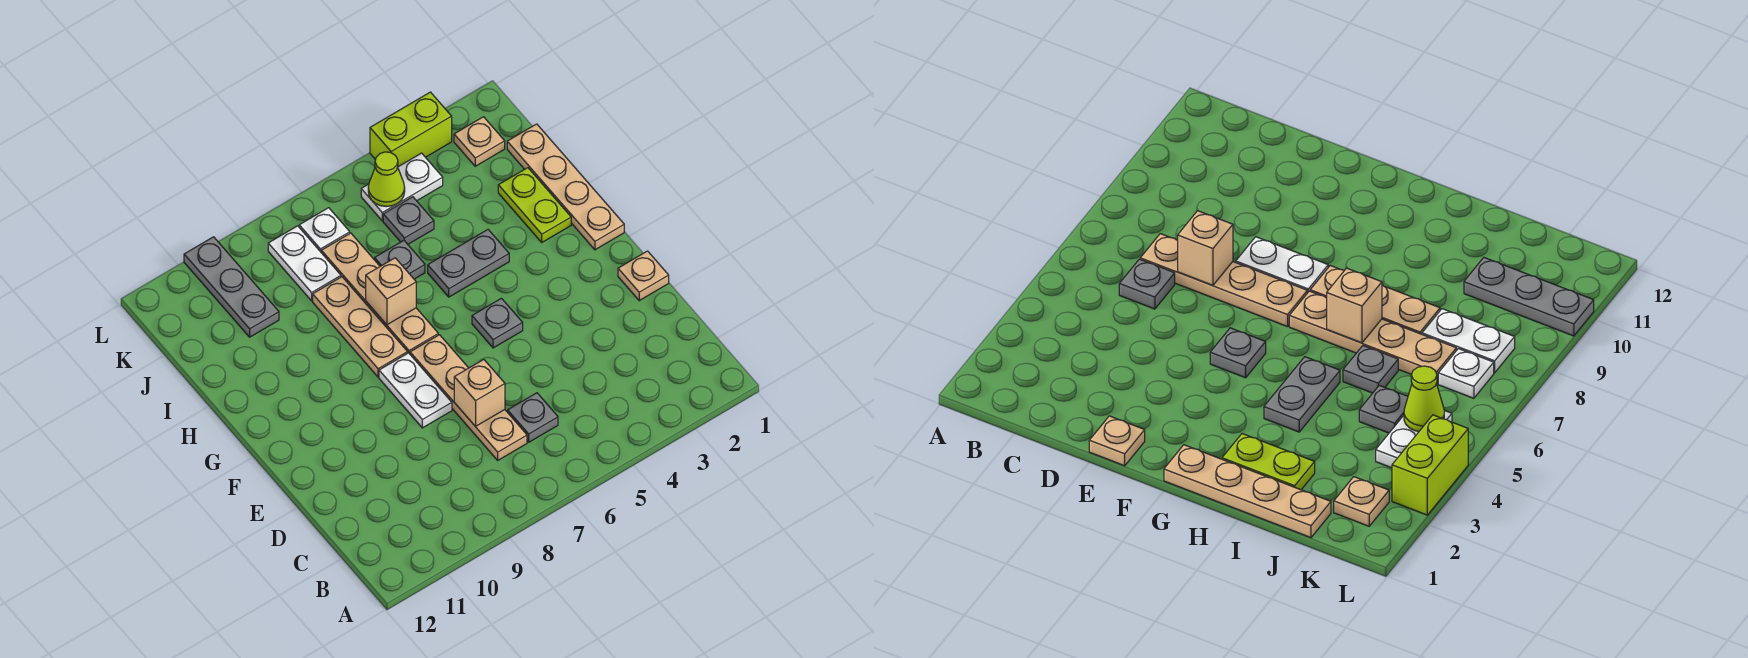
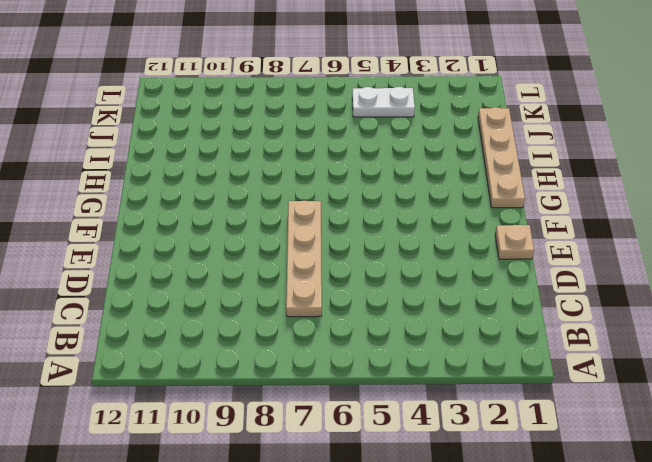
none -> grey 1x1 plate [508,393,558,442]
none -> white 1x2 plate [379,353,452,428]
none -> grey 1x1 plate [472,298,523,348]

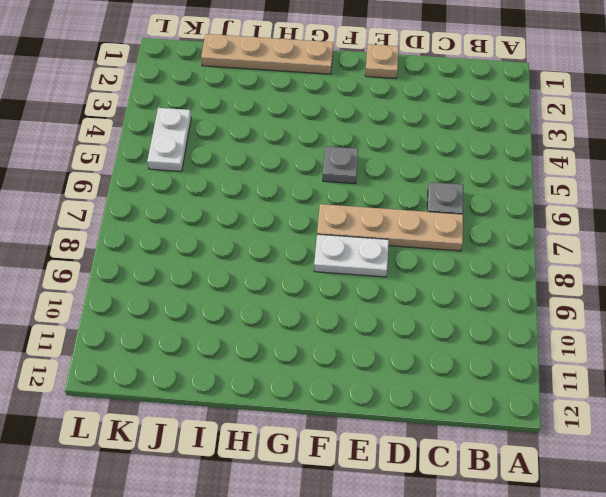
none -> tan 1x4 plate [321,233,438,354]
none -> tan 1x3 plate [313,277,408,377]
none -> lime 1x2 plate [498,168,571,242]

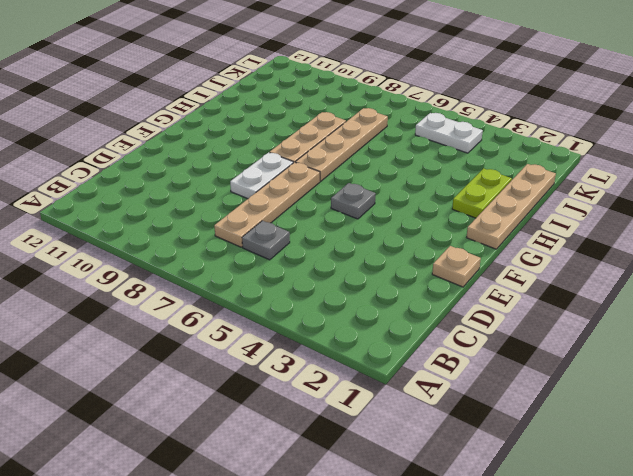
none -> grey 1x2 plate [428,230,509,297]
none -> grey 1x1 plate [375,241,425,279]
none -> grey 1x1 plate [383,197,434,244]

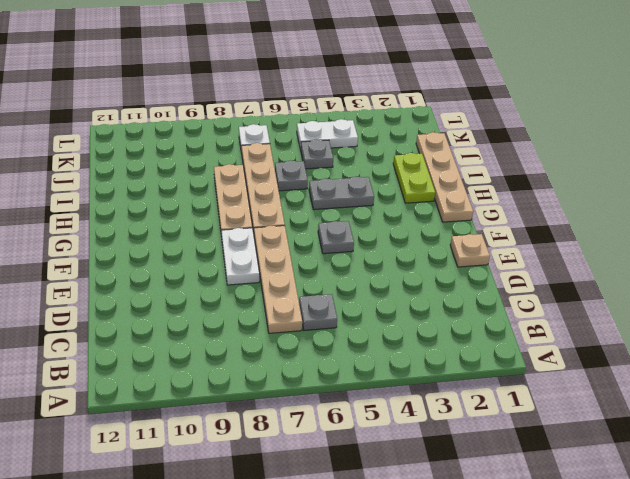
none -> white 1x2 plate [268,226,341,301]
none -> grey 1x3 plate [184,237,279,337]
none -> tan 1x1 plate [454,117,505,166]

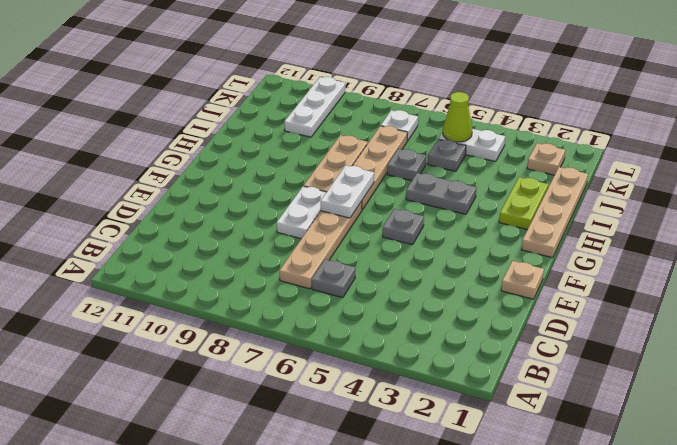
white 1x2 plate [321,165,374,218] -> white 1x2 plate moved to [268,226,341,301]
white 1x3 plate [284,77,345,137] -> grey 1x3 plate [184,237,279,337]
none -> lime 1x2 brick [370,92,452,167]
none -> tan 1x1 brick [454,360,505,426]
none -> tan 1x1 brick [366,258,416,325]

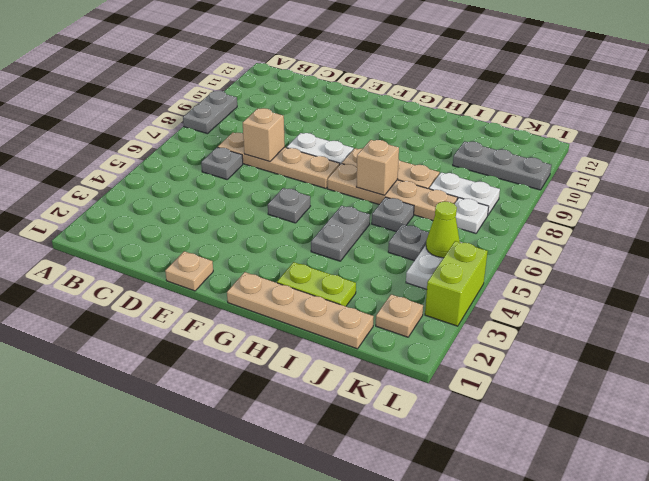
grey 1x2 plate [183,91,237,134] -> none

